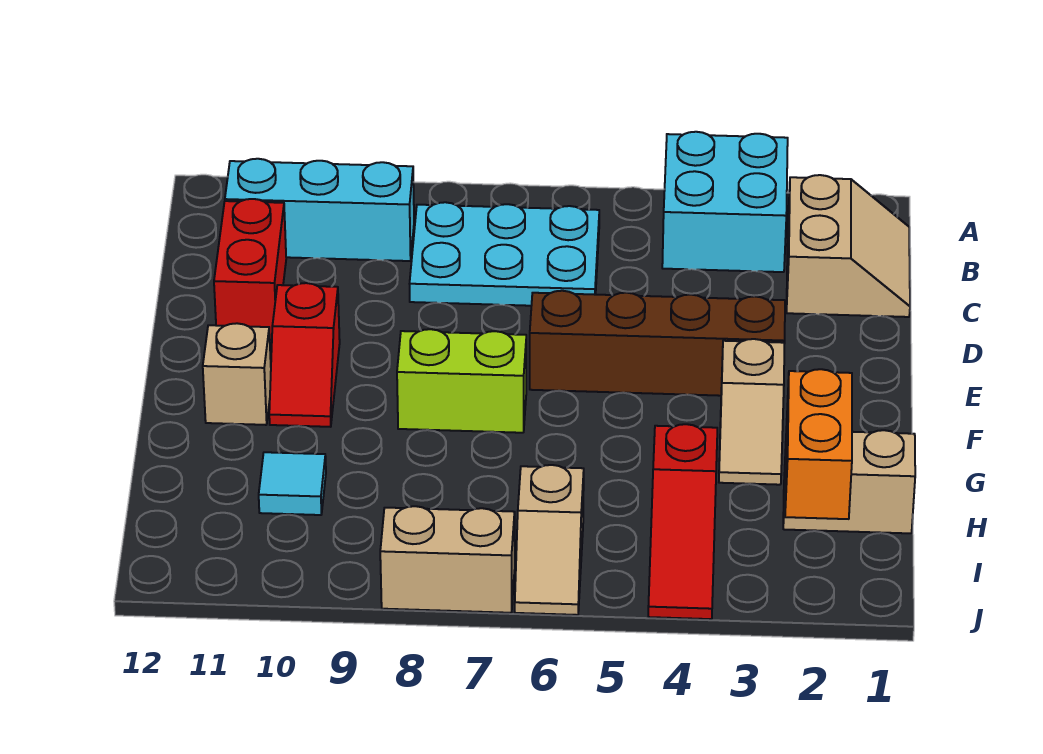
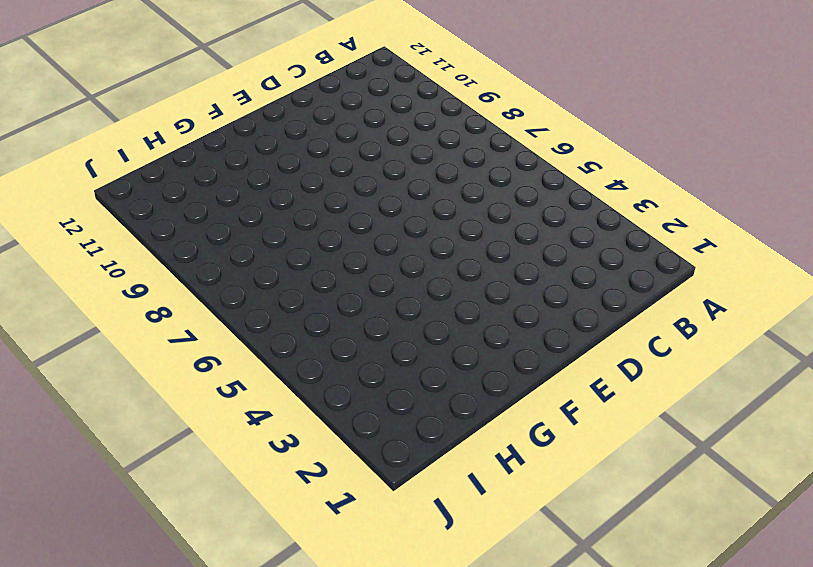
none -> cyan 2x2 brick [662,132,788,272]
none -> tan 2x2 slope [786,175,910,317]
none -> cyan 2x3 plate [410,202,599,306]

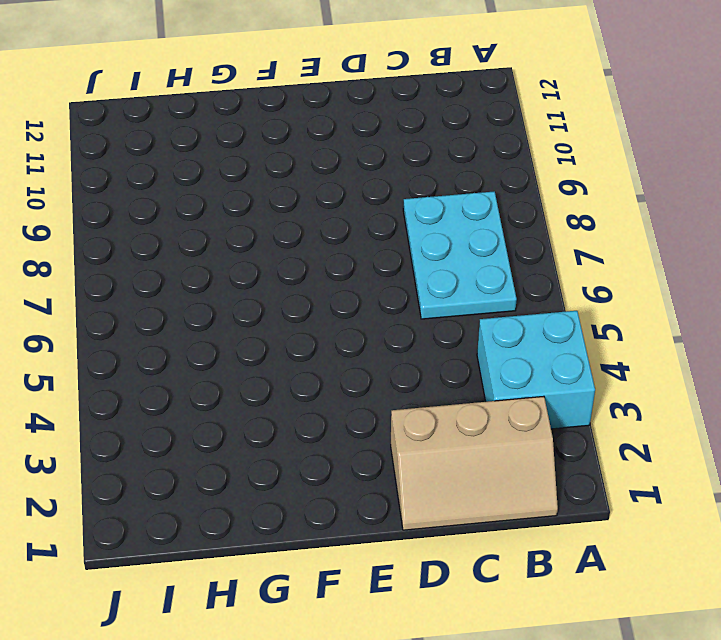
tan 2x3 slope [391,396,558,530] -> tan 2x2 slope [786,175,910,317]
none -> cyan 1x3 brick [225,159,414,261]
none -> red 1x2 brick [214,199,286,340]
none -> brown 1x4 brick [530,291,785,396]

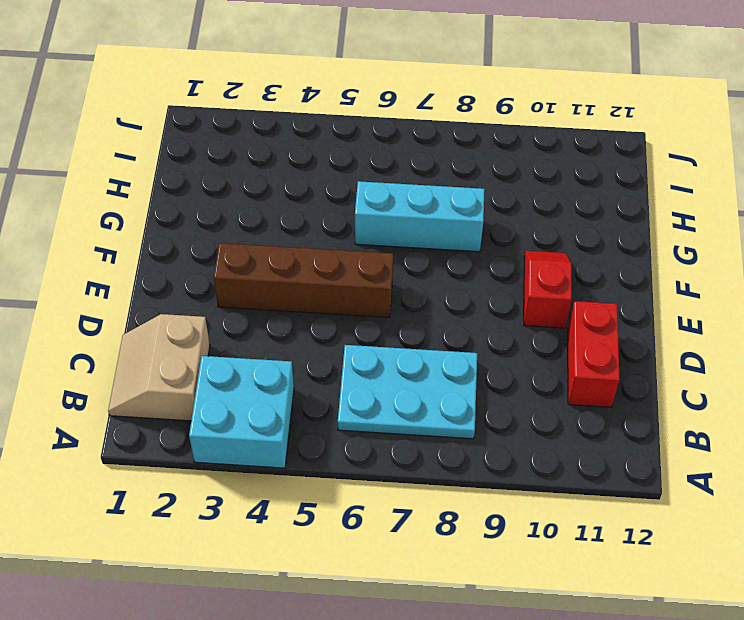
cyan 1x3 brick [355,181,485,252] -> cyan 1x3 brick moved to [225,159,414,261]
none -> tan 1x2 slope [719,339,785,485]
none -> lime 1x2 brick [397,329,526,433]
none -> tan 1x1 brick [203,323,271,425]

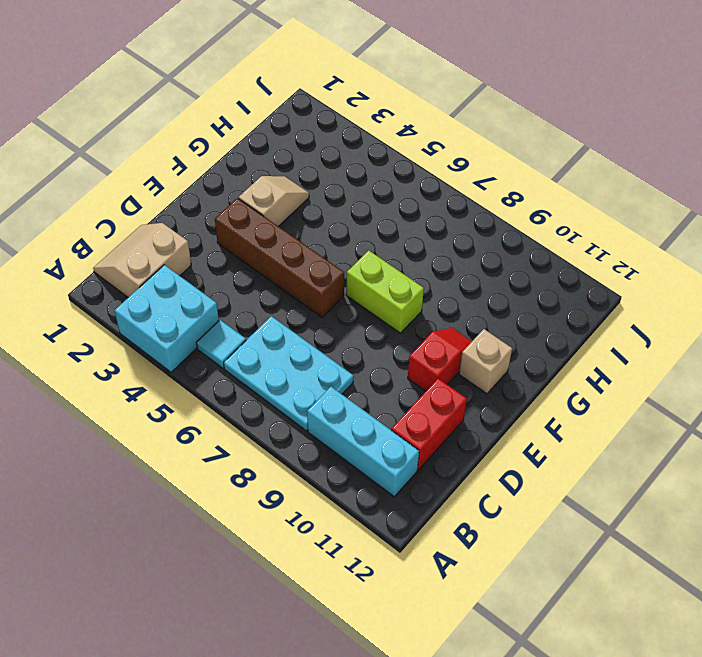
cyan 1x1 tile [196,320,246,368] -> cyan 1x1 tile moved to [259,452,326,515]
none -> tan 1x2 brick [783,430,915,533]
none -> red 1x3 slope [648,424,717,619]
none -> tan 1x2 slope [515,465,584,615]

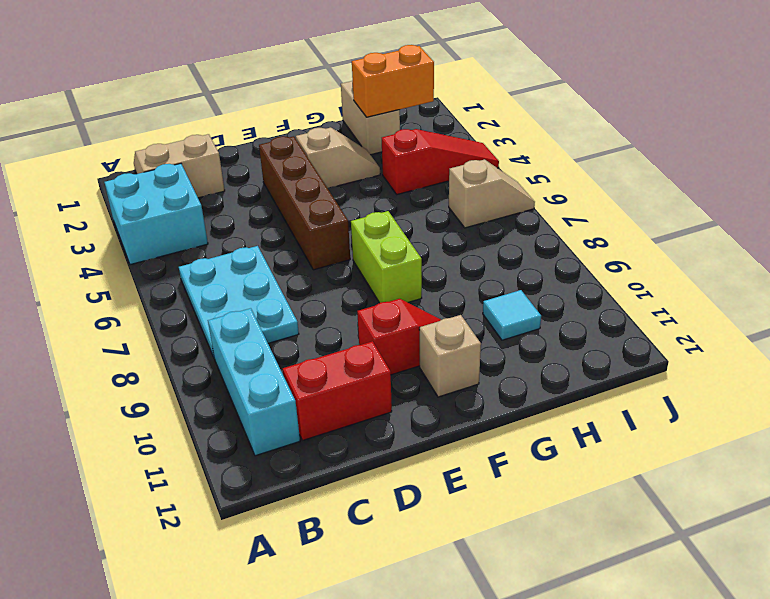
none -> tan 1x2 brick [380,506,515,613]

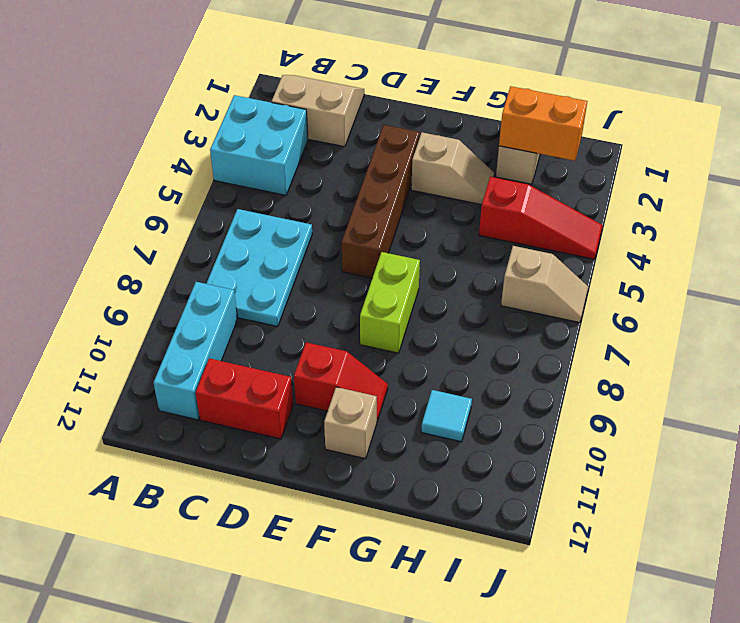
none -> tan 1x2 brick [380,506,515,613]

